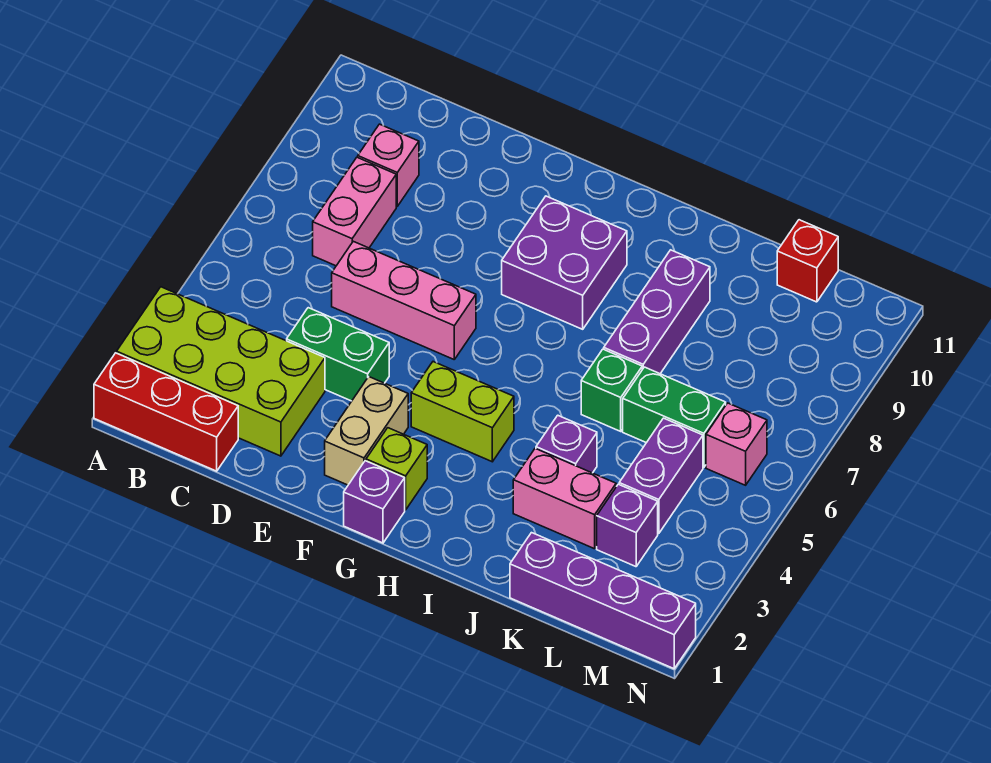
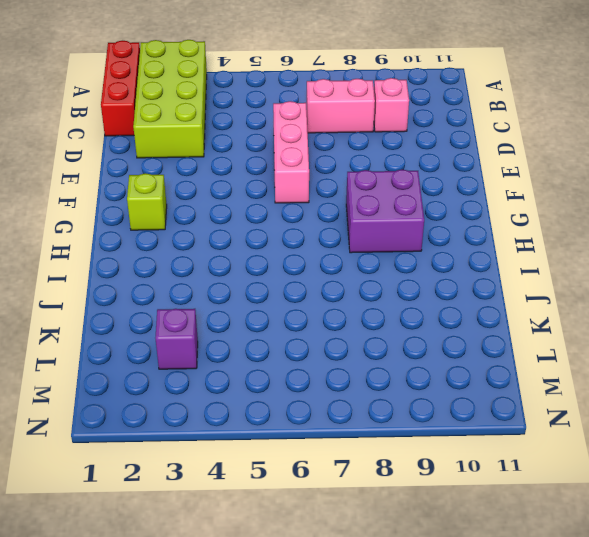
none -> green 1x2 brick [287,308,389,401]
none -> tan 1x2 brick [325,377,408,485]
none -> purple 1x1 brick [344,461,405,543]

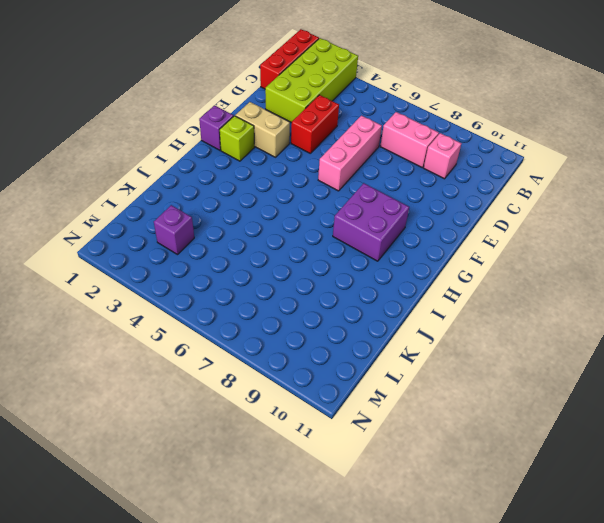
red 1x2 brick [291,95,339,153] -> green 1x2 brick [287,308,389,401]
none -> lime 1x2 brick [411,362,514,462]
none -> pink 1x2 brick [513,448,616,549]
none -> purple 1x1 brick [536,415,597,473]

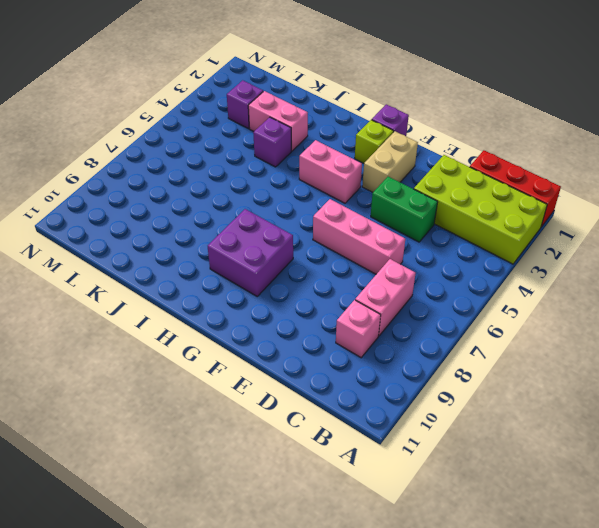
pink 1x2 brick [299,140,362,203] -> lime 1x2 brick [411,362,514,462]
none -> green 1x1 brick [581,349,642,431]
none -> purple 1x3 brick [604,250,710,374]
none -> purple 1x4 brick [510,533,696,669]

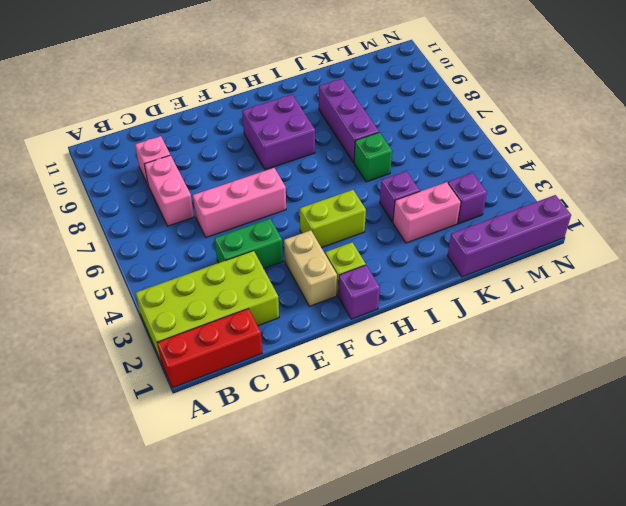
none -> green 1x2 brick [623,367,726,467]
none -> purple 1x2 brick [619,418,703,534]
none -> red 1x1 brick [777,220,838,302]

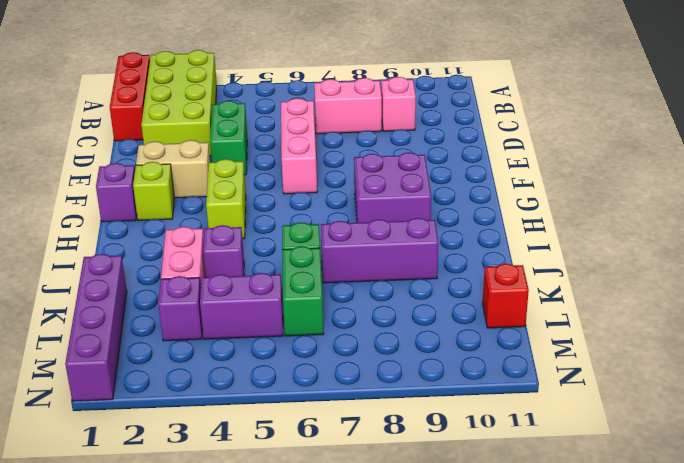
none -> pink 1x1 brick [706,403,767,485]

